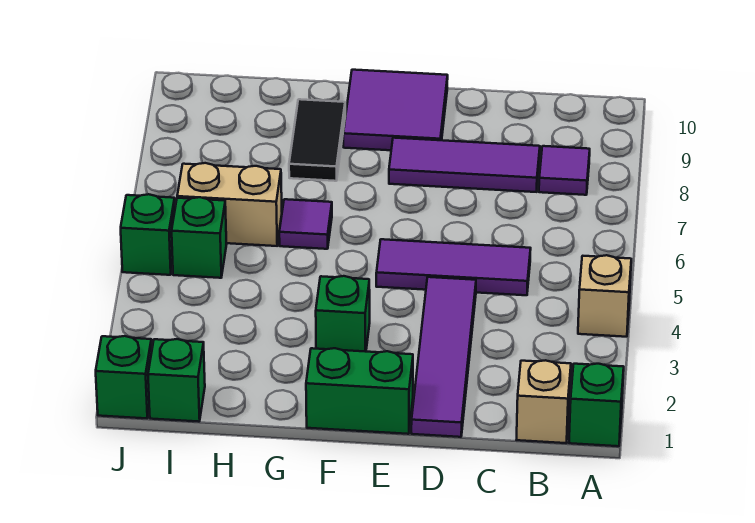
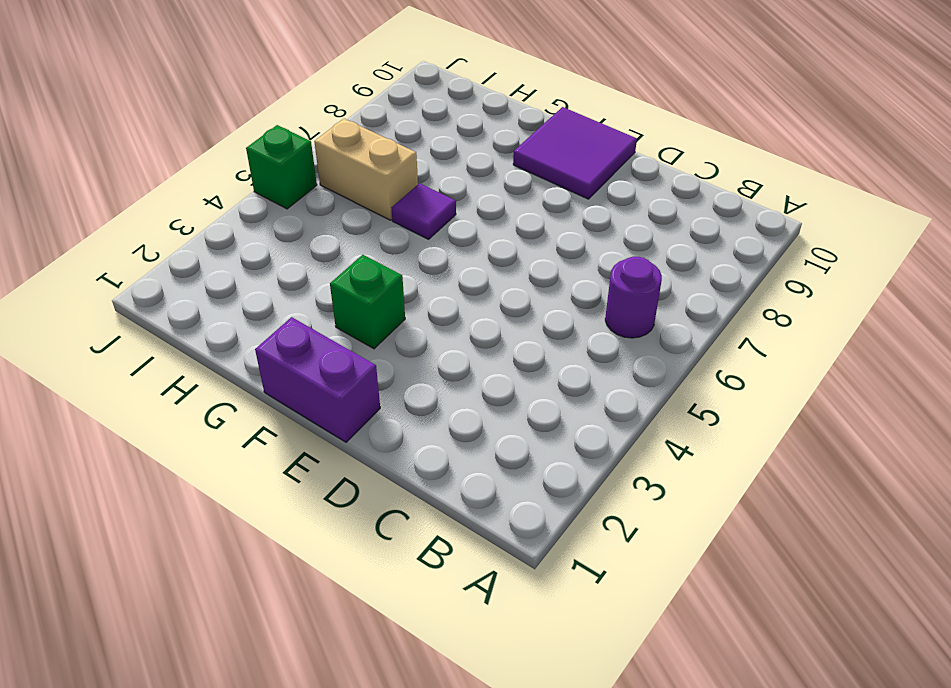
purple 1x1 round brick [605,257,662,338] -> none
purple 1x2 brick [255,317,380,442] -> green 1x2 brick [306,348,413,434]
none -> green 1x1 brick [569,364,624,446]
none -> tan 1x1 brick [578,255,631,337]
none -> tan 1x1 brick [517,360,571,443]

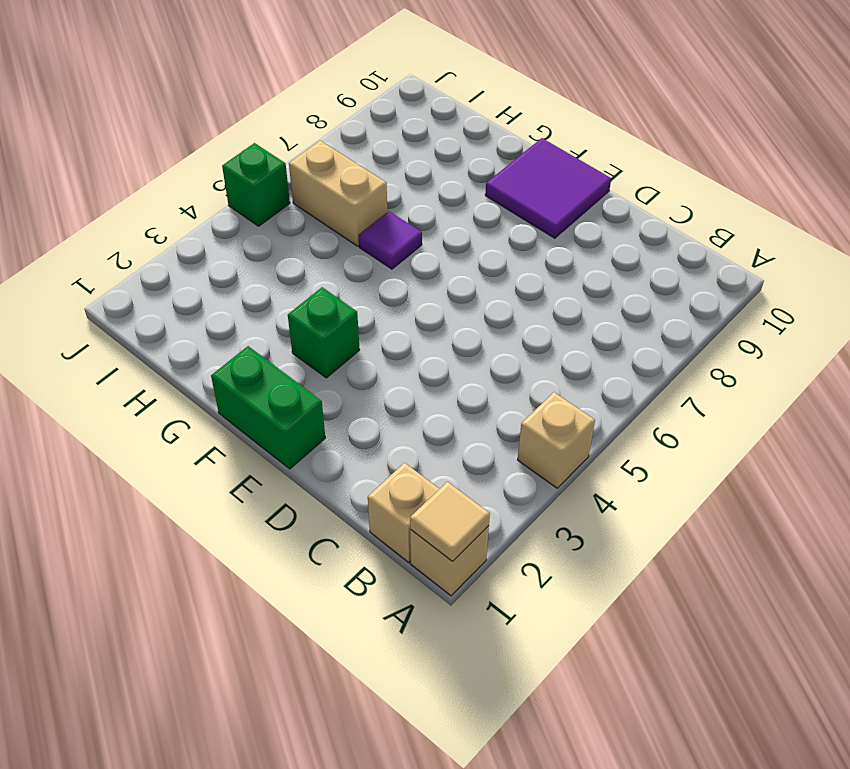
tan 1x1 brick [410,526,489,596] -> green 1x1 brick [569,364,624,446]
tan 1x1 tile [410,482,490,562] -> none
none -> purple 1x1 tile [539,146,590,195]
none -> purple 1x3 tile [376,239,531,295]
none -> purple 1x3 tile [389,138,540,192]

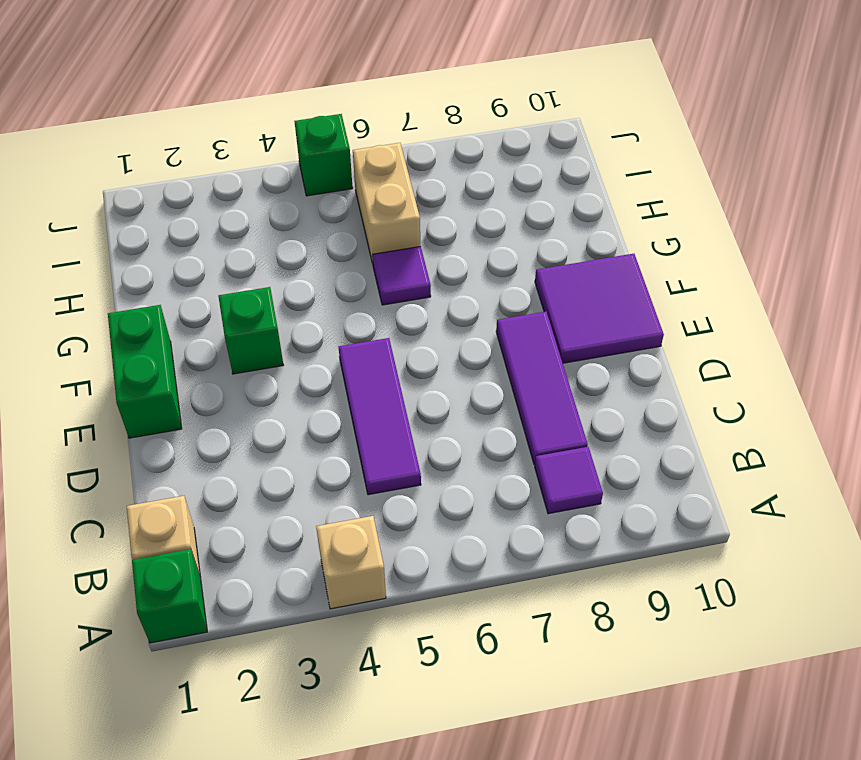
none -> purple 1x4 tile [411,277,476,437]
none -> black 1x2 tile [289,99,345,181]
none -> green 1x1 brick [148,339,205,422]

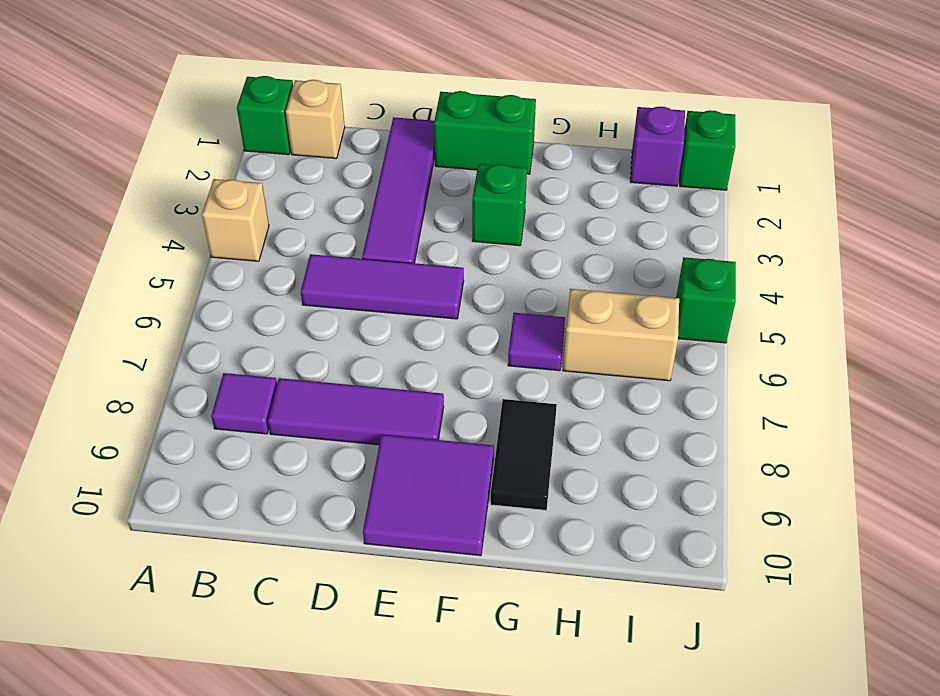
purple 1x1 brick [630,107,685,186] -> green 1x1 brick [148,339,205,422]
none -> green 1x1 brick [172,197,227,278]

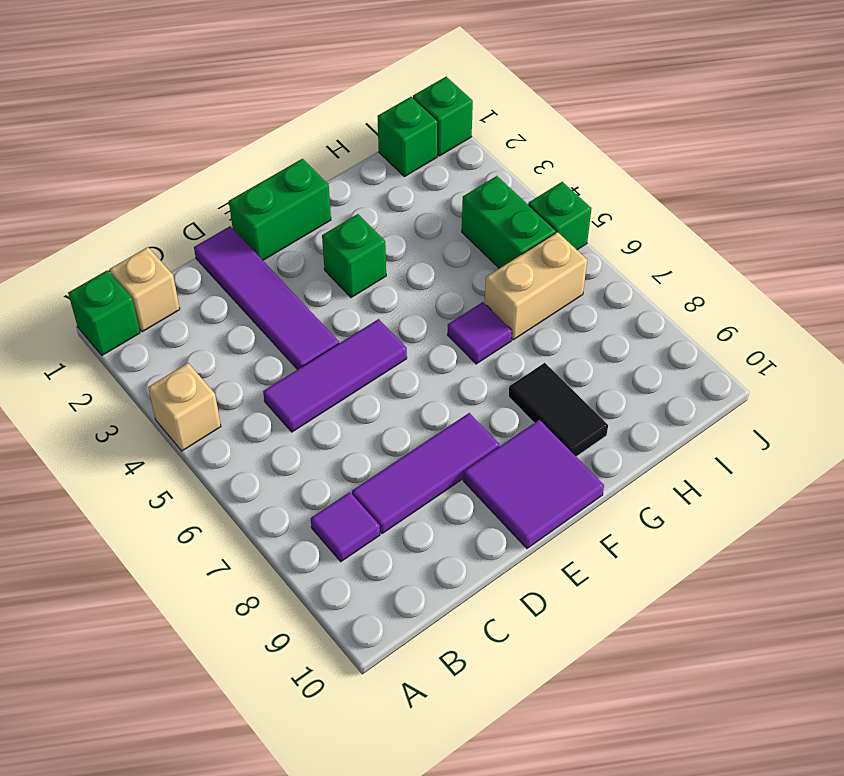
green 1x2 brick [462,176,556,268] -> green 1x1 brick [172,197,227,278]

